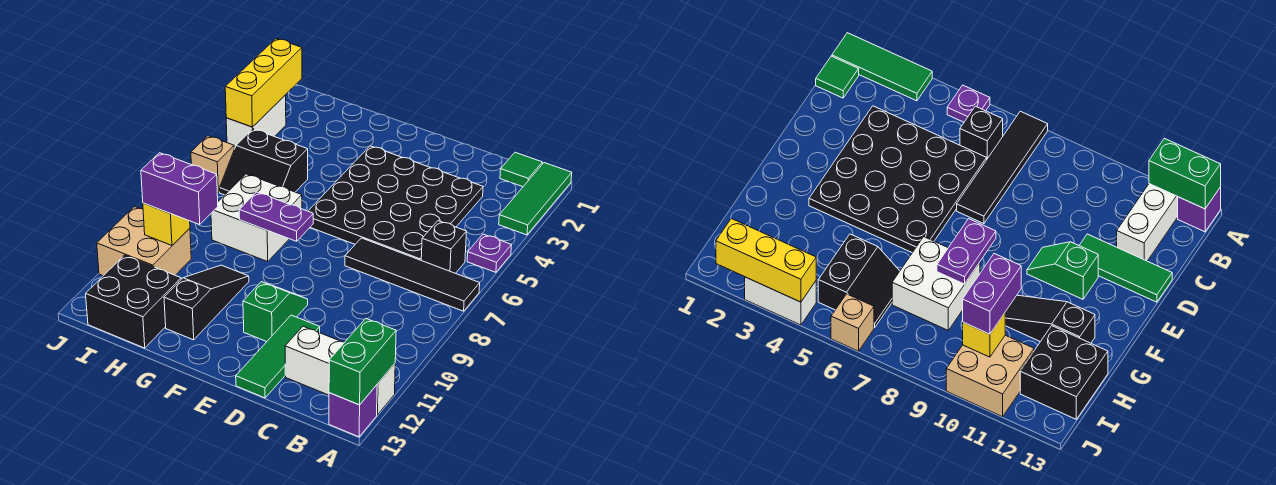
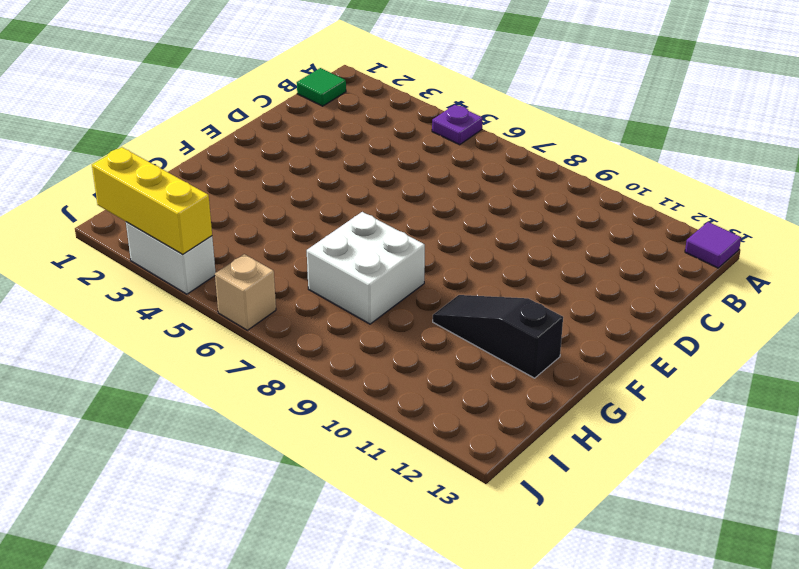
purple 1x1 tile [685,222,741,268] -> purple 1x1 brick [329,385,377,437]
none -> green 1x3 tile [499,163,572,235]
none -> black 1x4 tile [345,238,480,311]
none -> white 1x3 brick [285,326,395,415]

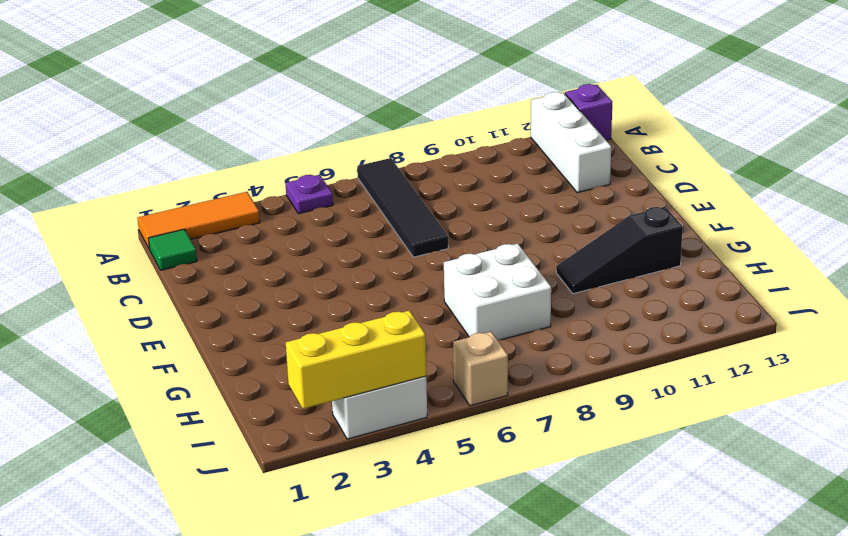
orange 1x3 tile [138,192,260,249] -> green 1x3 tile [499,163,572,235]
none -> black 1x1 brick [421,221,467,273]
none -> black 4x4 plate [309,146,483,260]
none -> green 1x3 tile [236,315,320,398]

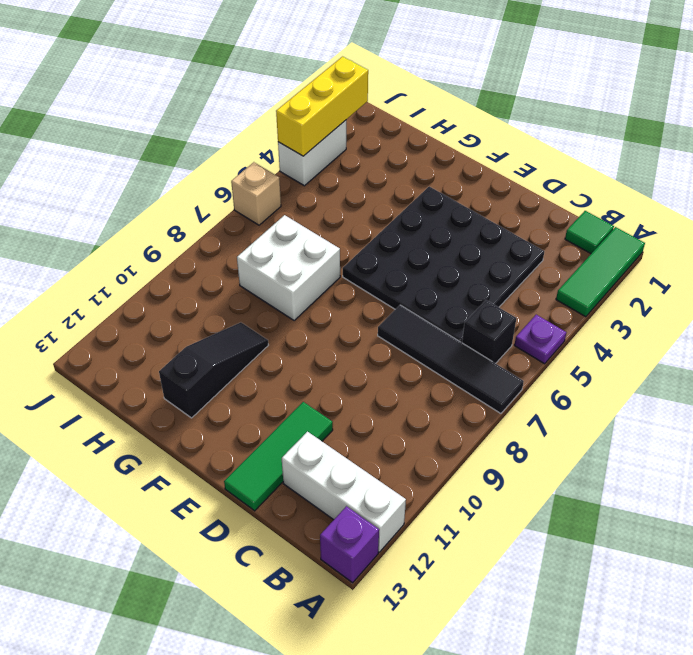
none -> green 1x2 slope [243,282,308,342]
none -> black 2x2 slope [220,129,308,195]
none -> black 2x2 brick [86,255,181,348]

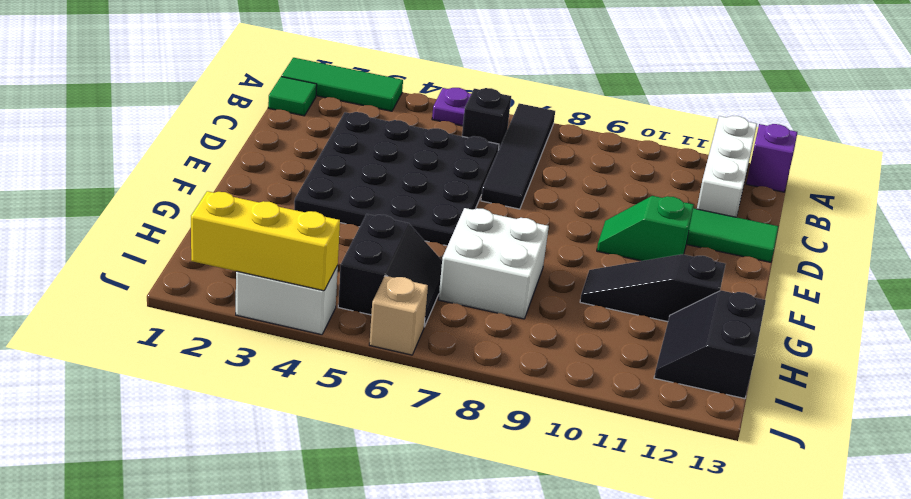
black 2x2 slope [654,290,766,399] -> black 2x2 brick [86,255,181,348]
none -> tan 2x2 brick [97,207,191,276]
none -> green 1x2 brick [329,319,396,405]
none -> purple 1x2 plate [239,192,313,241]

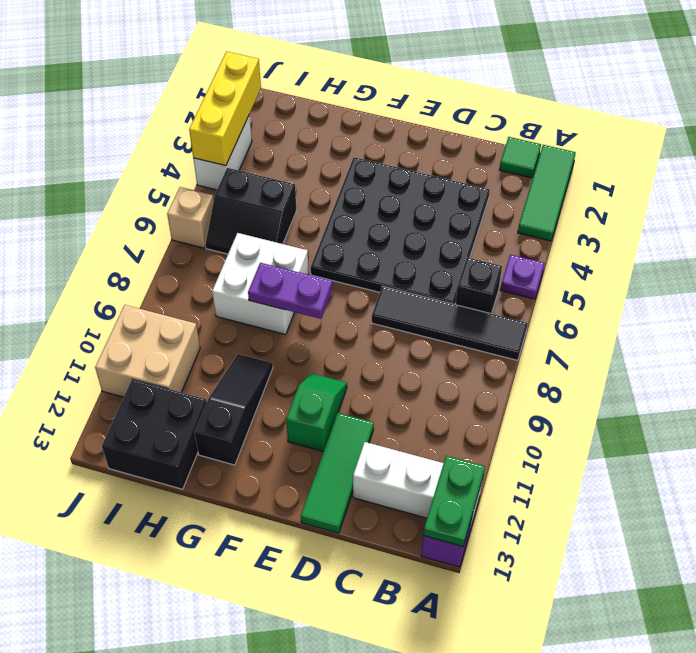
green 1x2 plate [423,456,485,546] -> green 1x2 brick [329,319,396,405]
none -> yellow 1x1 brick [143,203,190,245]
none -> purple 1x2 brick [141,153,218,225]

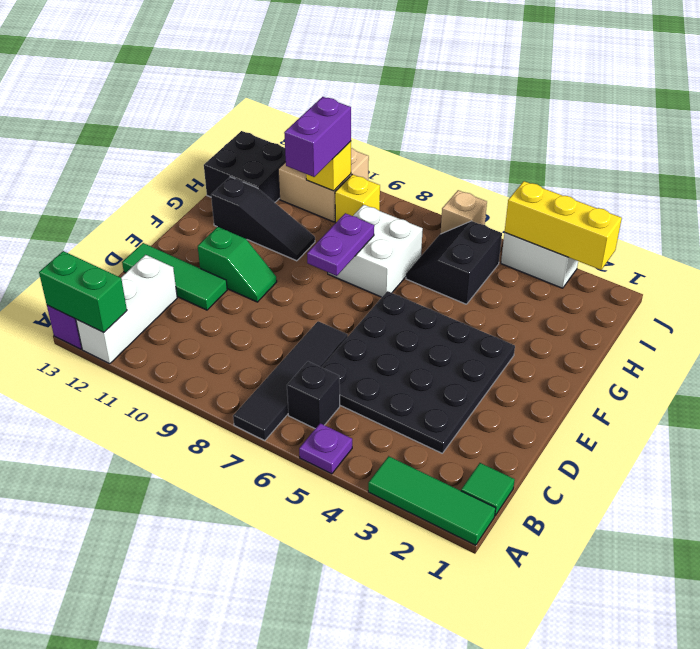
yellow 1x1 brick [335,174,380,223] -> none

